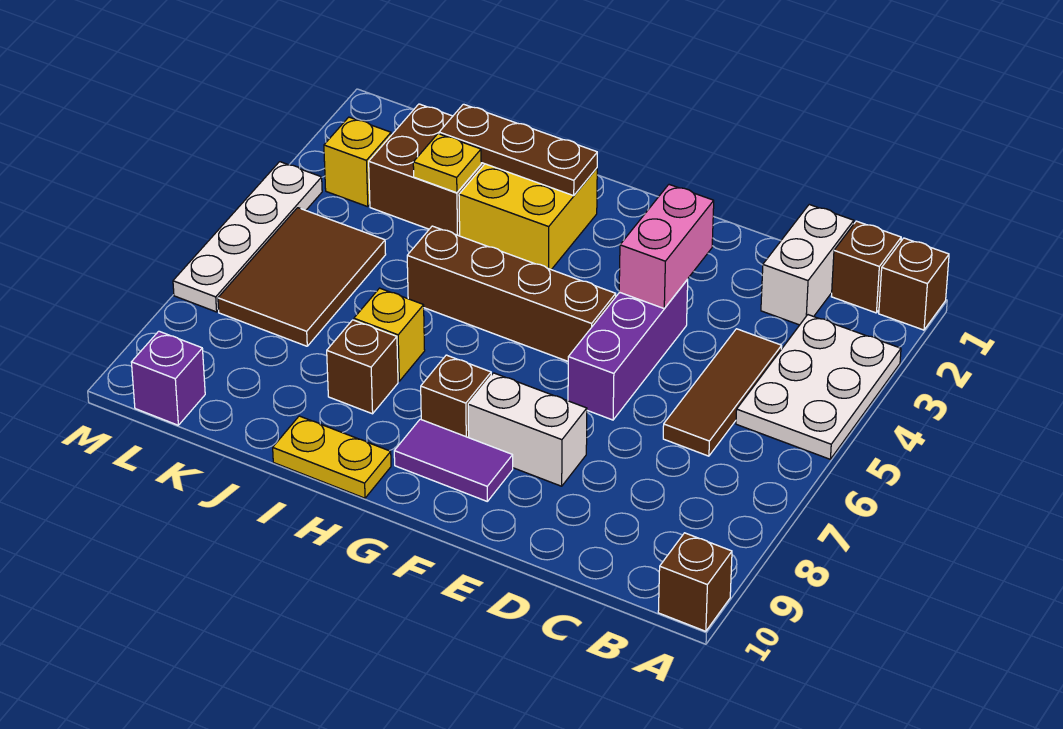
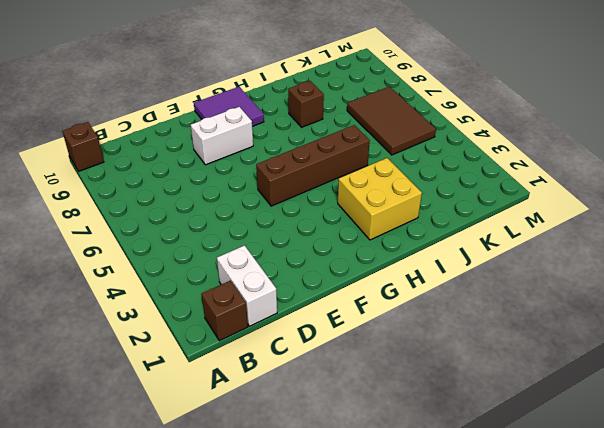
purple 2x2 tile [194,87,264,126] -> purple 1x2 tile [394,419,513,501]
none -> brown 1x1 brick [879,238,949,330]
none -> white 2x3 plate [736,315,901,459]
none -> brown 1x3 tile [663,329,782,456]

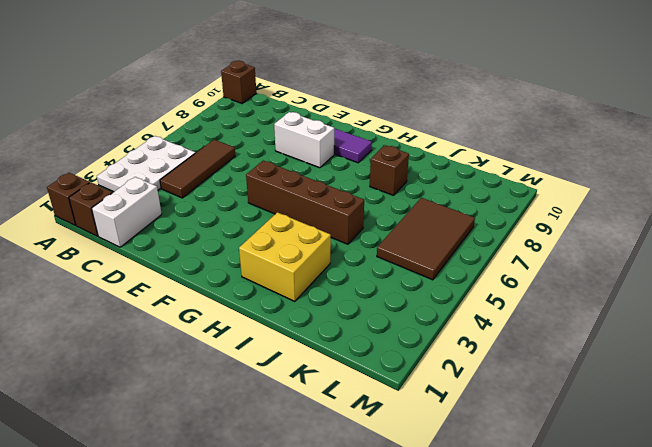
none -> purple 1x3 brick [568,279,688,420]
none -> brown 1x1 brick [421,355,491,438]
none -> yellow 1x2 plate [273,416,391,498]

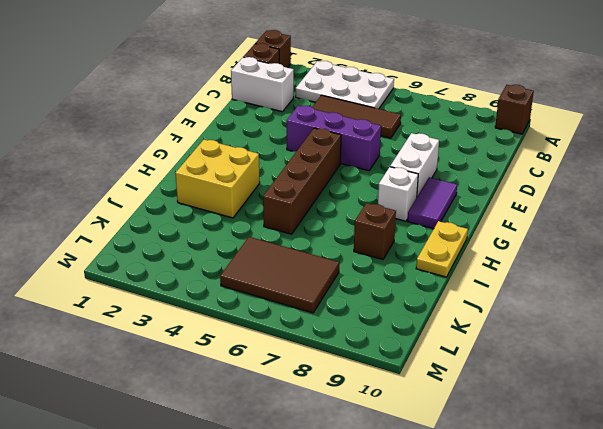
white 1x1 brick [378,167,418,221] -> brown 1x1 brick [421,355,491,438]
none -> yellow 1x1 brick [354,288,425,381]
none -> brown 2x2 brick [369,104,484,236]
none -> yellow 1x1 brick [324,117,391,207]

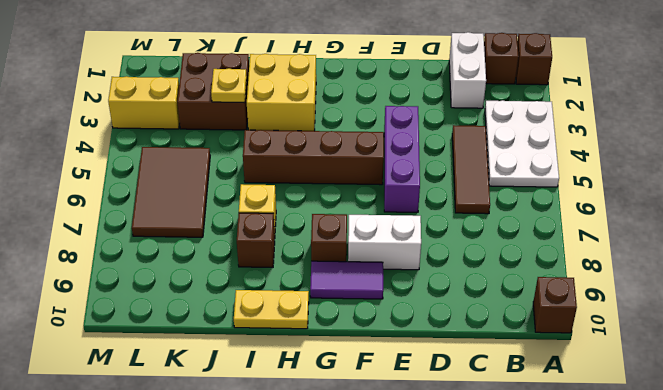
yellow 1x2 brick [108,76,180,129] -> yellow 1x1 brick [324,117,391,207]
none -> purple 1x1 brick [131,331,205,425]
none -> white 1x4 plate [173,162,322,312]
none -> pink 1x2 brick [619,185,714,308]

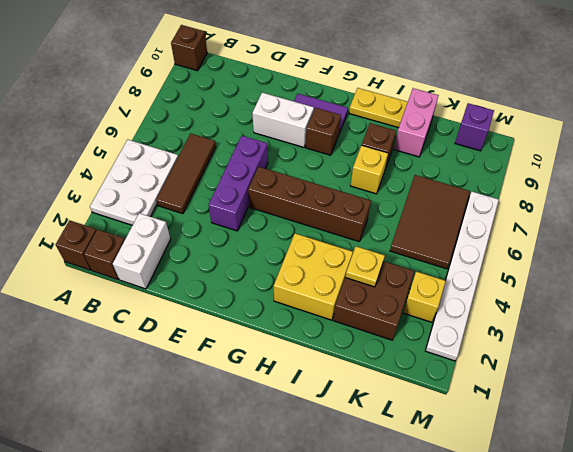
pink 1x2 brick [394,88,439,157] -> pink 1x2 brick moved to [619,185,714,308]
white 1x6 plate [425,192,499,361] -> white 1x4 plate [173,162,322,312]
none -> brown 1x3 plate [439,104,597,196]

